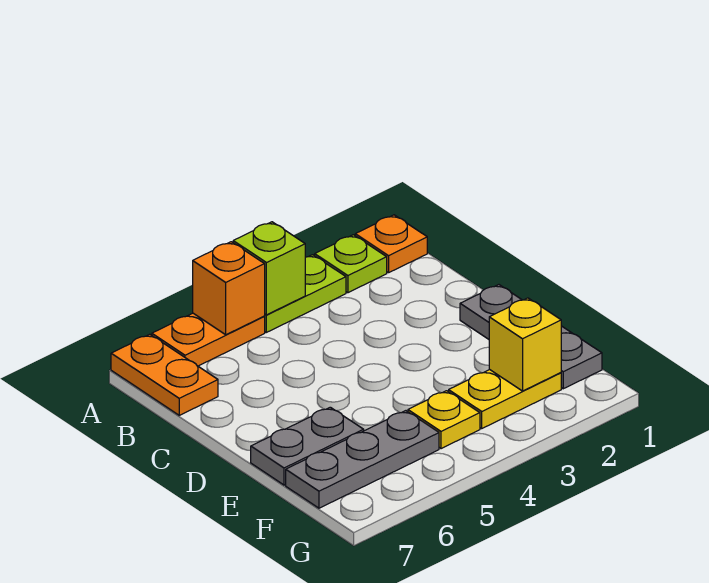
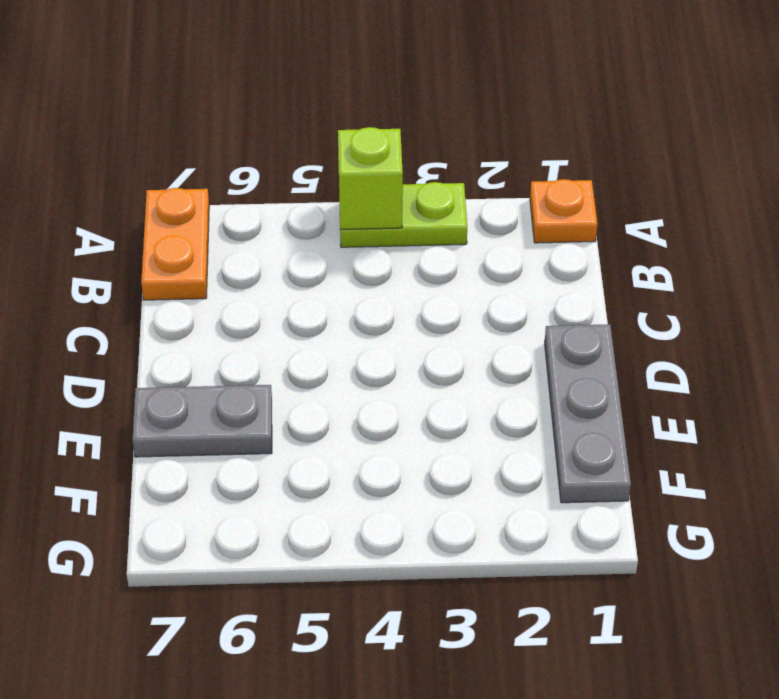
none -> lime 1x1 plate [315,235,387,293]
none -> orange 1x2 plate [152,313,265,366]
none -> yellow 1x2 plate [449,370,561,428]

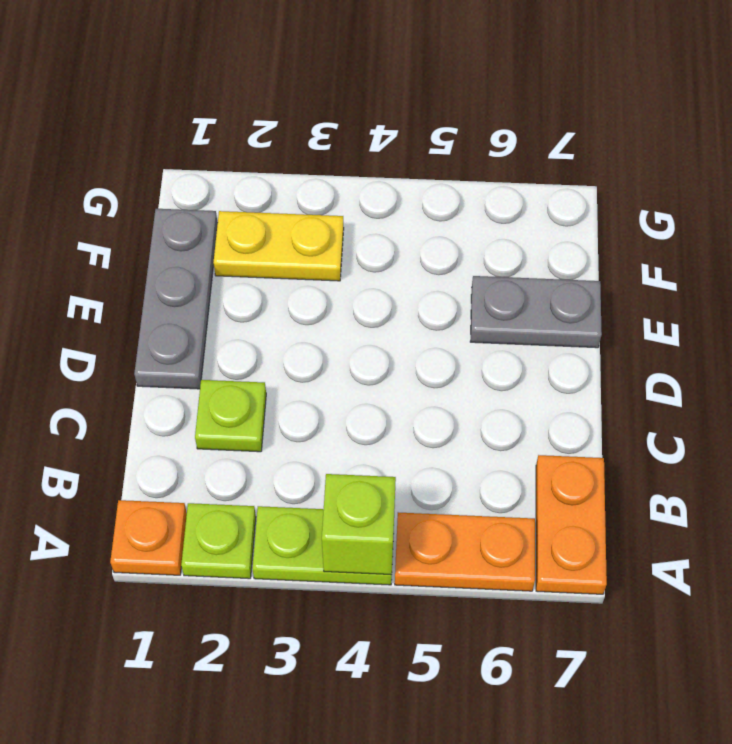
lime 1x1 plate [195,380,266,452] -> none
none -> yellow 1x1 plate [408,391,480,449]
none -> grey 1x3 plate [286,411,439,508]
none -> orange 1x1 brick [193,242,265,335]

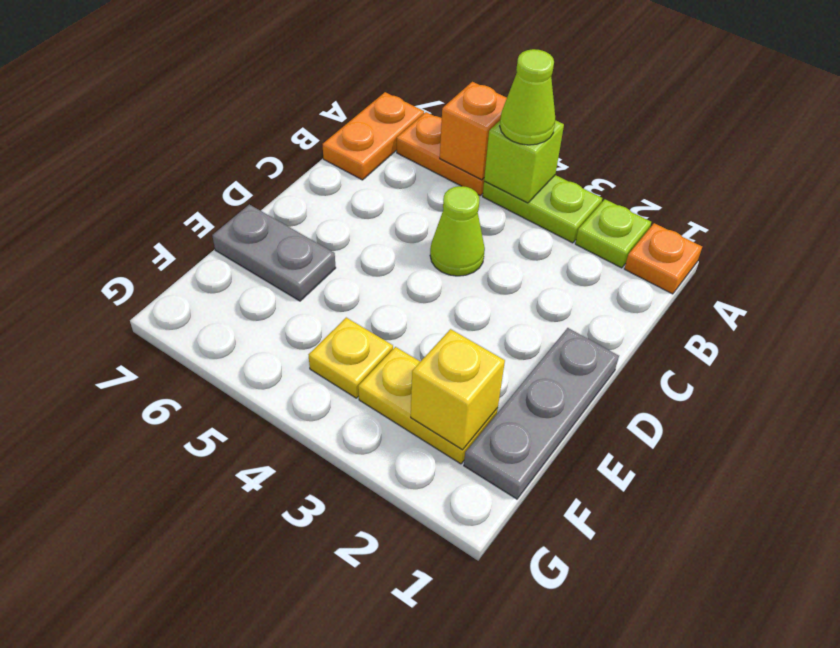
lime 1x1 cone [500,49,555,145] -> none
lime 1x1 cone [430,186,485,276] -> none
none -> grey 1x3 plate [286,411,439,508]

